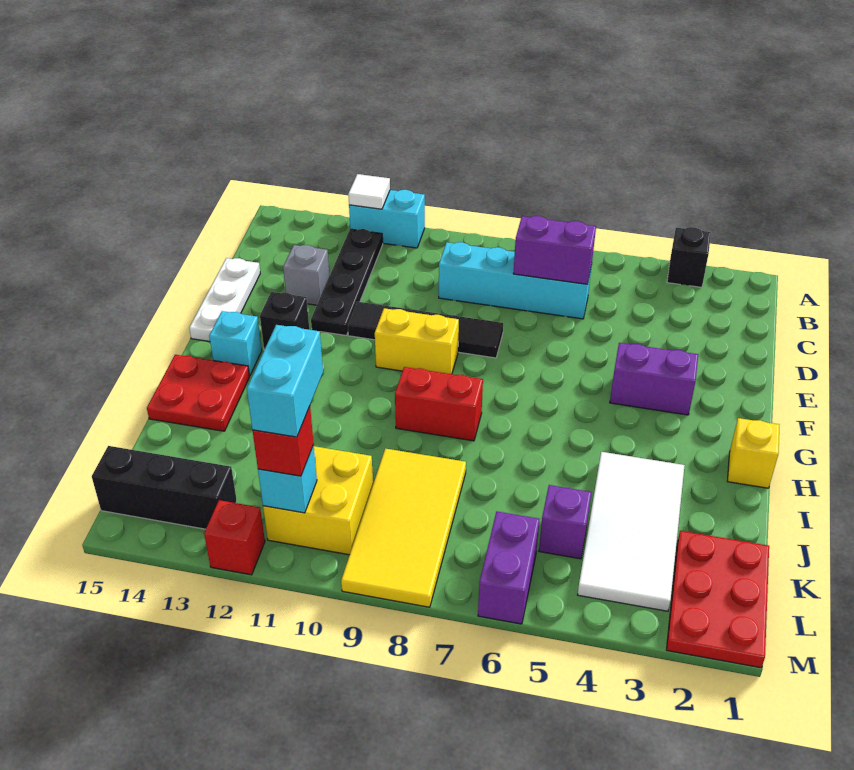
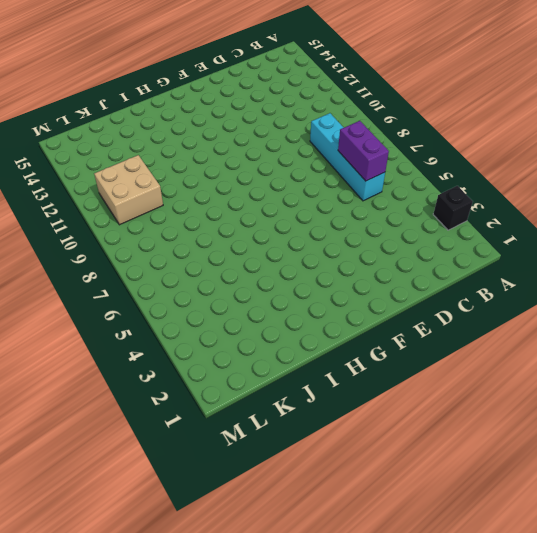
tan 2x2 brick [94,155,163,225] -> yellow 2x2 brick [263,446,373,555]
none -> cyan 1x2 brick [349,190,425,248]
none -> black 1x4 plate [311,229,383,335]
none -> grey 1x1 brick [283,245,329,305]

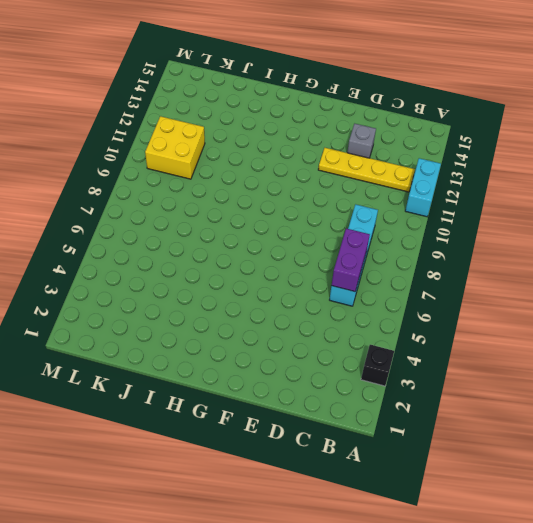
yellow 1x4 plate [318,148,415,192] -> black 1x4 plate [311,229,383,335]
none -> white 1x3 plate [189,258,260,342]
none -> black 1x4 tile [348,302,503,358]
none -> purple 1x2 brick [610,343,698,415]

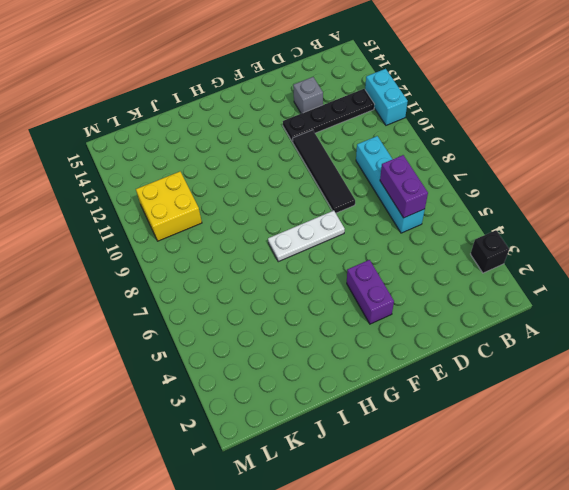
white 1x3 plate [268,211,345,262] -> white 1x3 plate moved to [189,258,260,342]
none -> yellow 1x2 brick [375,308,459,374]
none -> black 1x1 brick [260,292,309,350]
none -> cyan 1x1 brick [209,311,262,376]

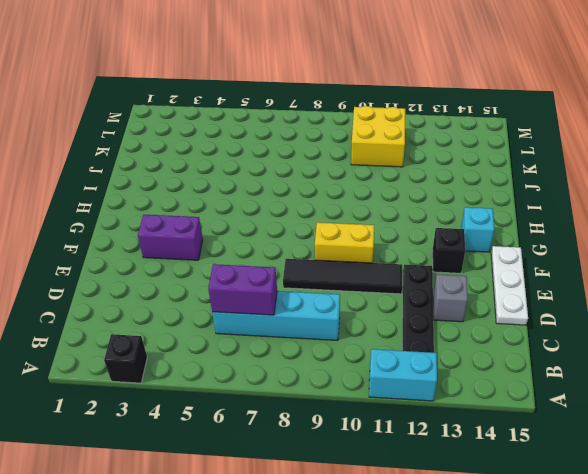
none -> yellow 1x1 brick [728,418,779,488]
none -> red 1x2 brick [395,367,483,441]
none -> red 2x2 plate [147,355,250,431]

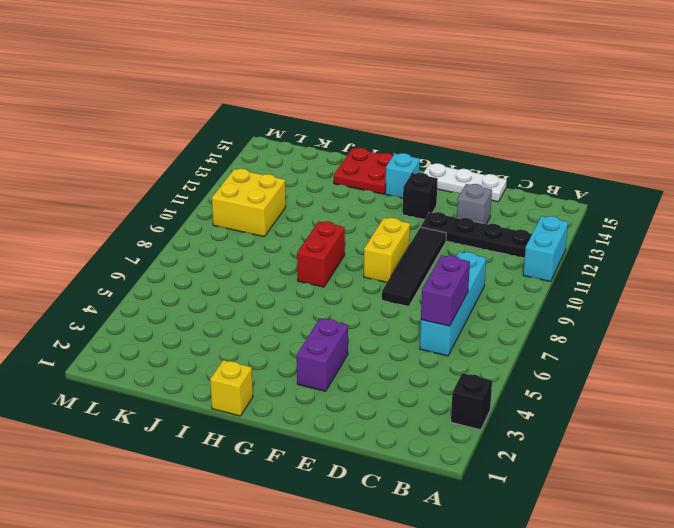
none -> white 2x4 tile [578,452,685,611]
none -> yellow 2x4 tile [341,448,466,607]
none -> red 2x3 plate [667,531,769,668]

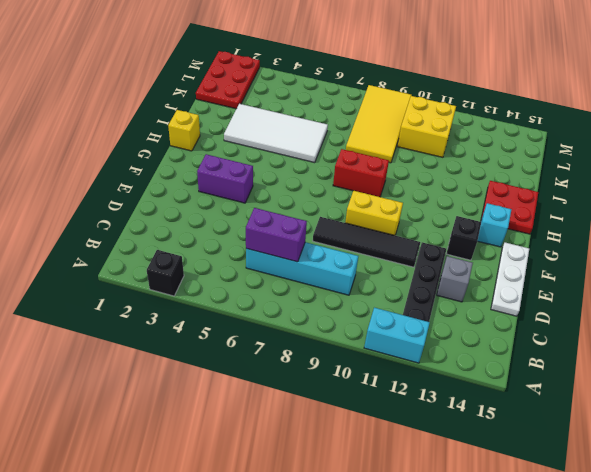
white 2x4 tile [224,104,328,163] -> white 2x4 tile turned to [578,452,685,611]
none -> purple 1x1 brick [539,485,591,559]
none -> purple 1x2 brick [478,512,540,624]
none -> black 1x3 brick [92,446,237,529]

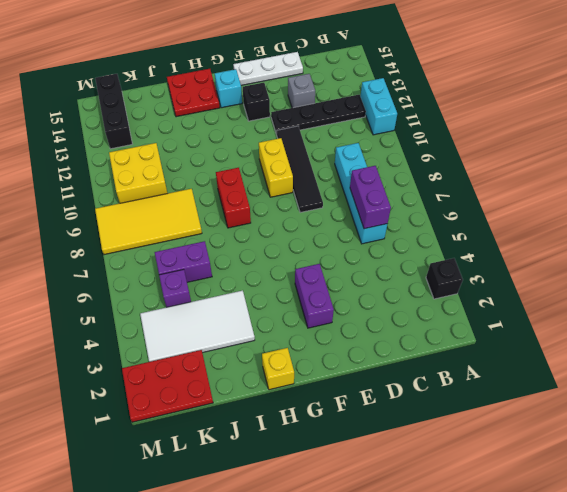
purple 1x2 brick [155,241,212,282] -> purple 1x2 brick moved to [478,512,540,624]
none -> red 1x1 brick [204,500,265,575]
none -> white 1x1 tile [348,174,390,209]
none -> cyan 1x1 brick [258,445,317,513]

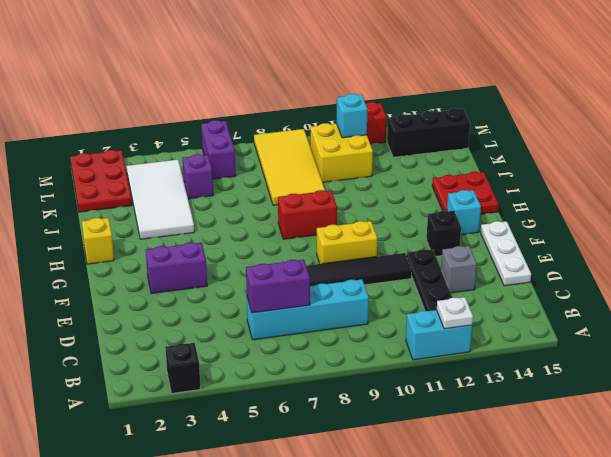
white 1x1 plate [437,297,473,329] -> white 1x1 tile [348,174,390,209]
none -> red 1x1 brick [253,406,314,476]
none -> cyan 1x2 brick [247,325,323,437]

